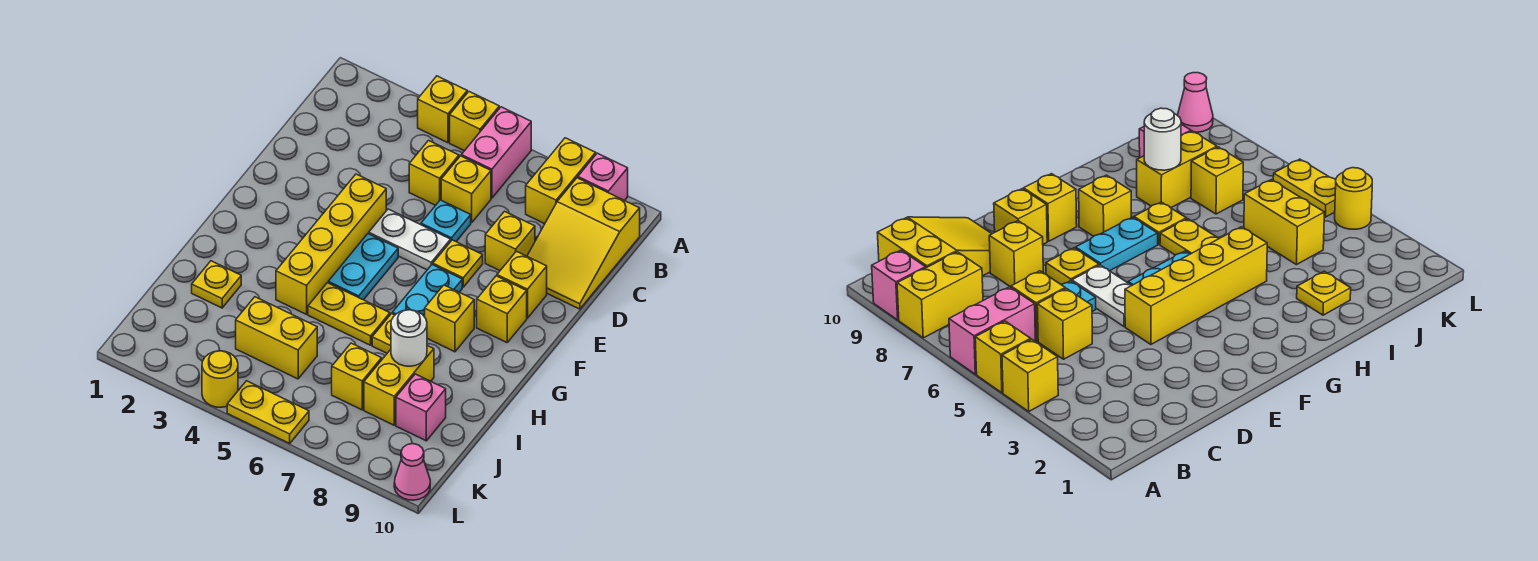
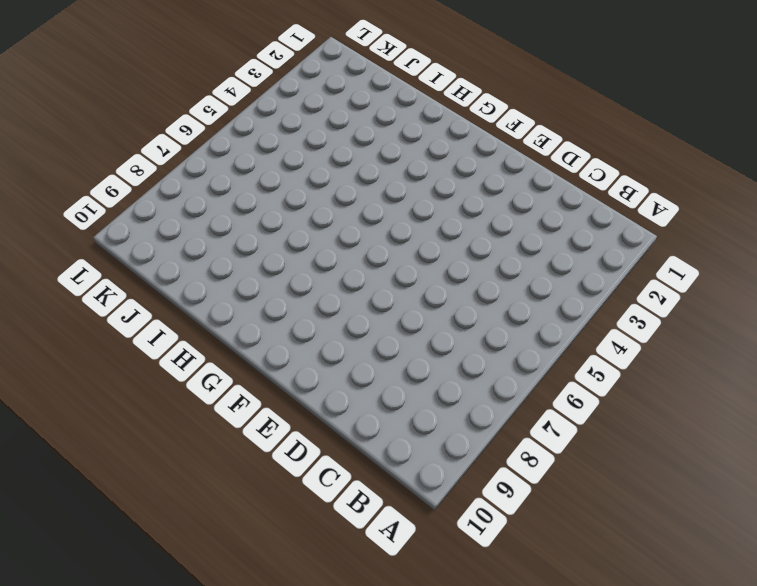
none -> yellow 1x1 brick [418,76,467,143]
none -> yellow 1x1 brick [450,92,499,151]
none -> pink 1x2 brick [461,107,531,198]

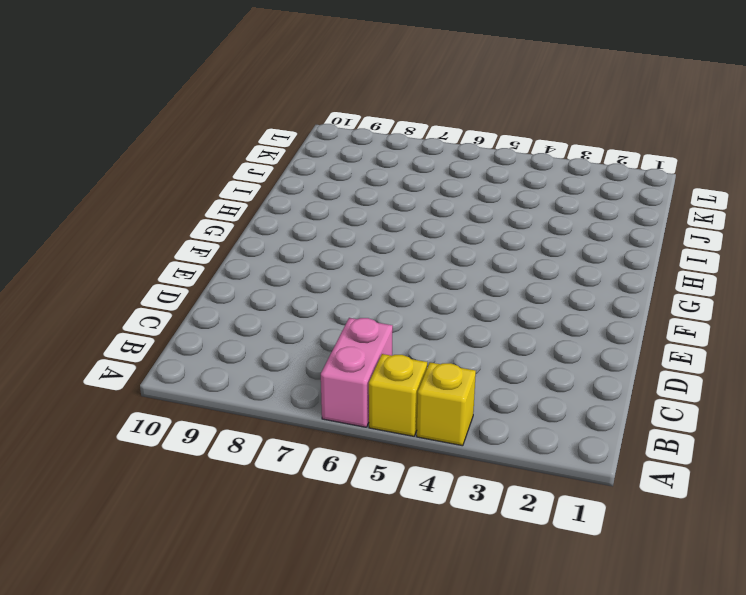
none -> yellow 1x2 brick [526,138,596,224]
none -> pink 1x1 brick [578,153,628,201]
none -> yellow 2x3 slope [527,178,640,309]

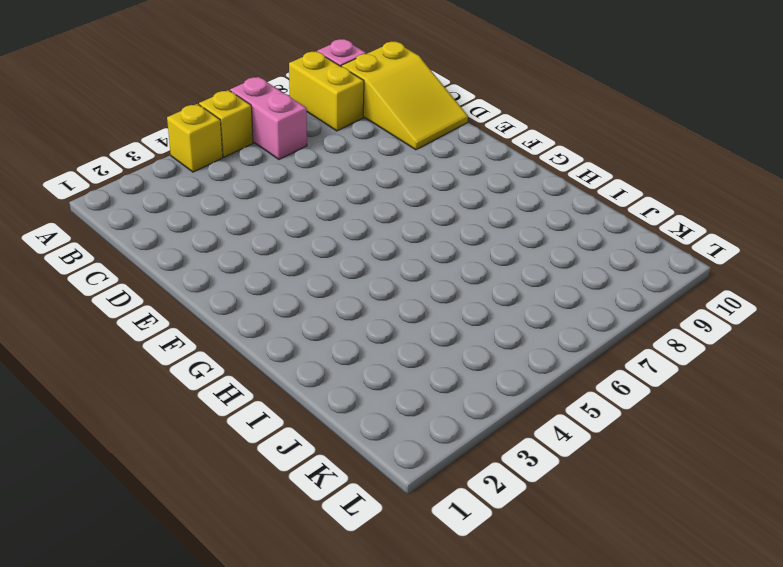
none -> yellow 1x1 brick [409,141,459,205]
none -> yellow 1x1 brick [441,156,491,223]
none -> cyan 1x1 plate [421,200,471,241]

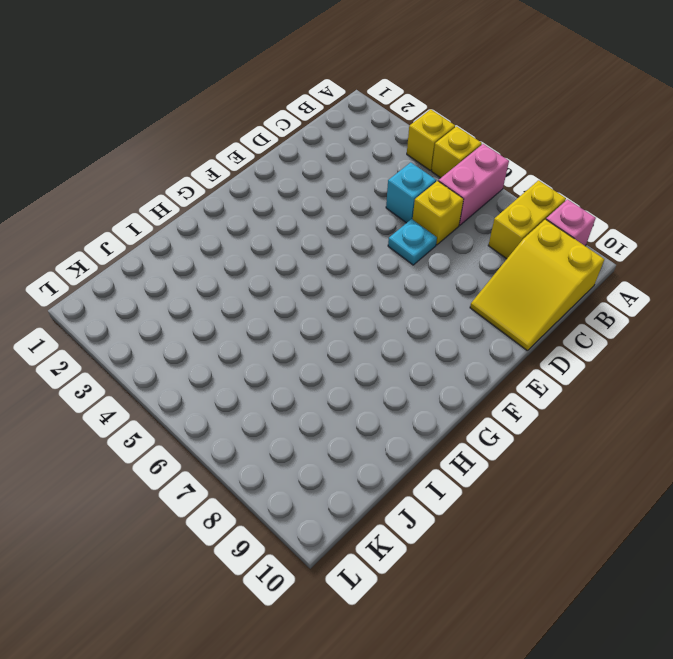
cyan 1x1 brick [386,162,436,223] -> yellow 1x1 brick [409,141,459,205]
none -> yellow 1x1 brick [485,211,535,271]
none -> yellow 1x4 brick [276,174,386,314]
none -> white 1x2 plate [369,209,451,270]

